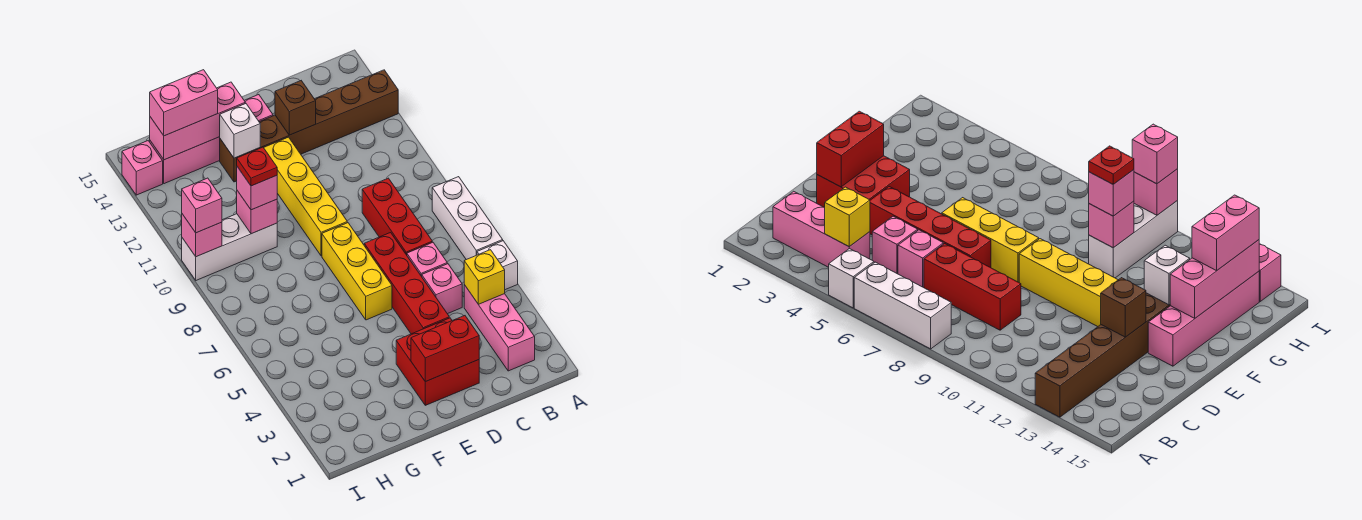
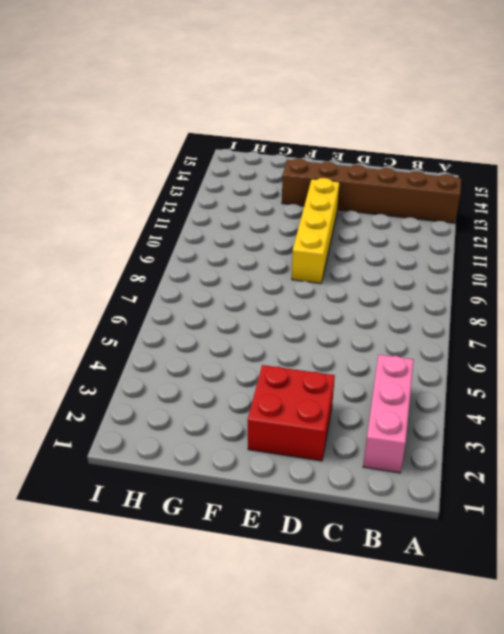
none -> white 1x1 brick [477,241,518,290]
none -> white 1x3 brick [432,177,503,260]
none -> pink 1x1 brick [422,264,462,314]

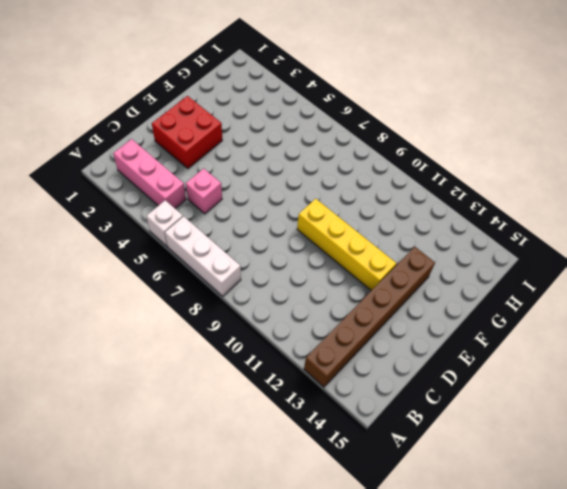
none -> pink 1x1 brick [407,242,447,276]
none -> red 1x3 brick [362,178,432,255]
none -> red 1x4 brick [364,233,449,334]

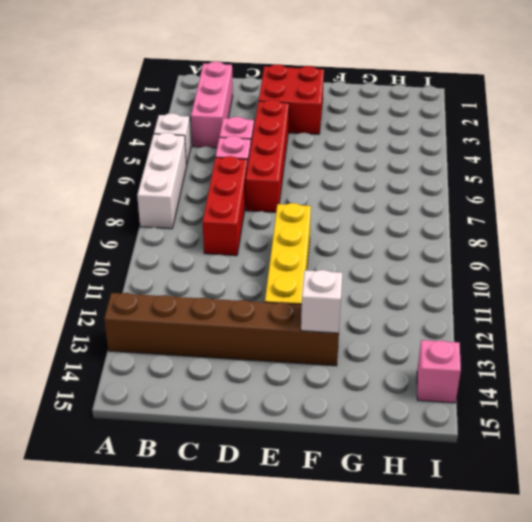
none -> yellow 1x3 brick [322,223,392,320]
none -> pink 1x4 brick [150,95,273,184]
none -> white 1x3 brick [182,214,277,280]

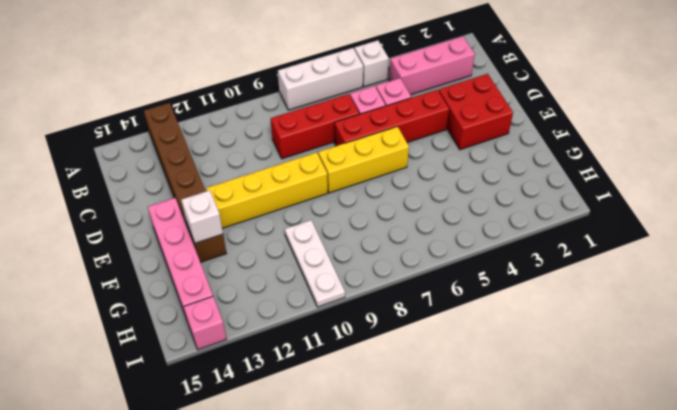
white 1x3 plate [285,220,345,307] -> white 1x3 brick [182,214,277,280]
none -> yellow 1x1 brick [464,250,505,304]
none -> red 1x2 brick [411,316,479,382]
none -> brown 1x1 brick [275,81,316,135]

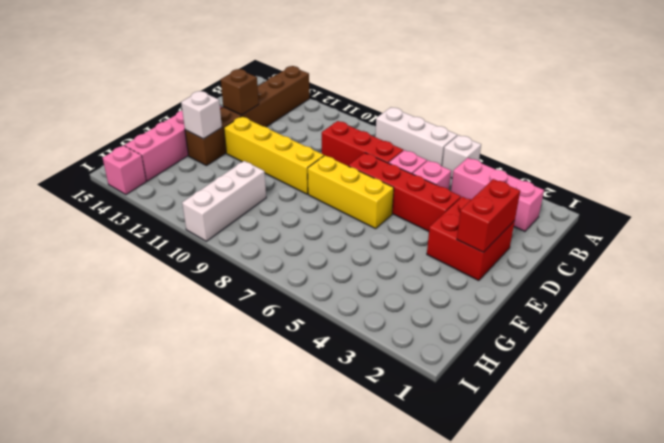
none -> yellow 1x1 brick [464,250,505,304]
none -> pink 1x3 brick [150,82,245,160]
none -> pink 1x1 brick [237,191,277,234]

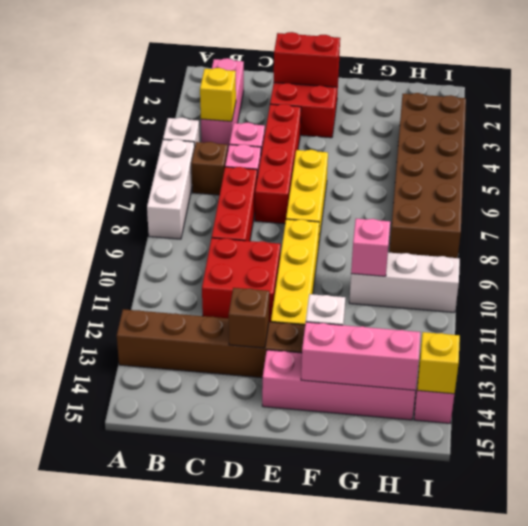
brown 1x1 brick [191,142,228,195] -> none
red 2x2 brick [202,238,281,322] -> none
brown 2x6 brick [389,93,466,258] -> none
yellow 1x1 brick [417,332,460,394] -> none
none -> pink 1x1 brick [182,214,222,257]
none -> pink 1x1 brick [237,167,277,210]
none -> pink 1x2 brick [150,70,218,136]

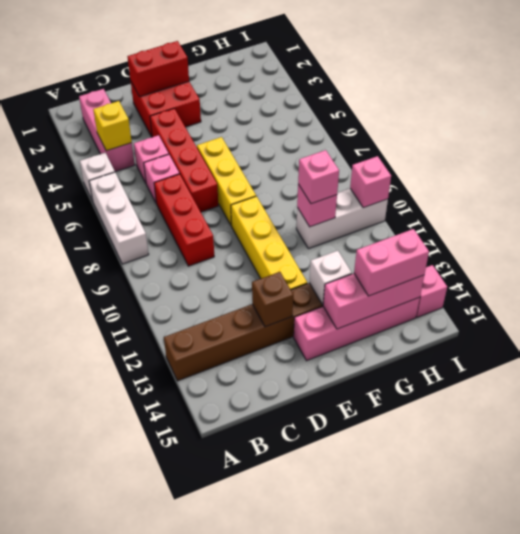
none -> pink 1x1 brick [182,178,222,233]
none -> red 1x1 plate [237,147,277,186]

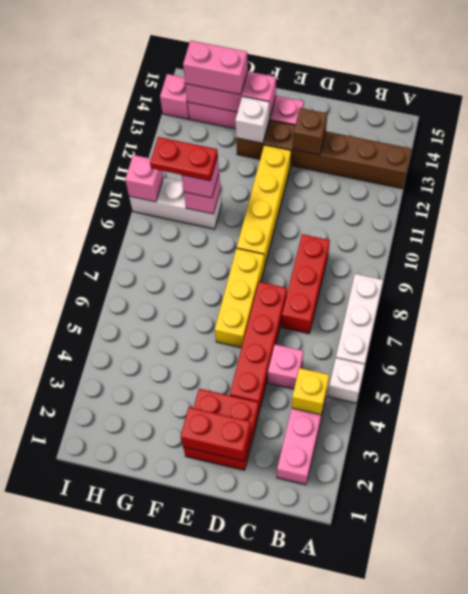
red 1x2 plate [150,137,218,181] -> red 1x1 plate [237,147,277,186]
none -> pink 1x1 brick [407,242,447,276]
none -> pink 1x1 brick [182,178,222,233]

